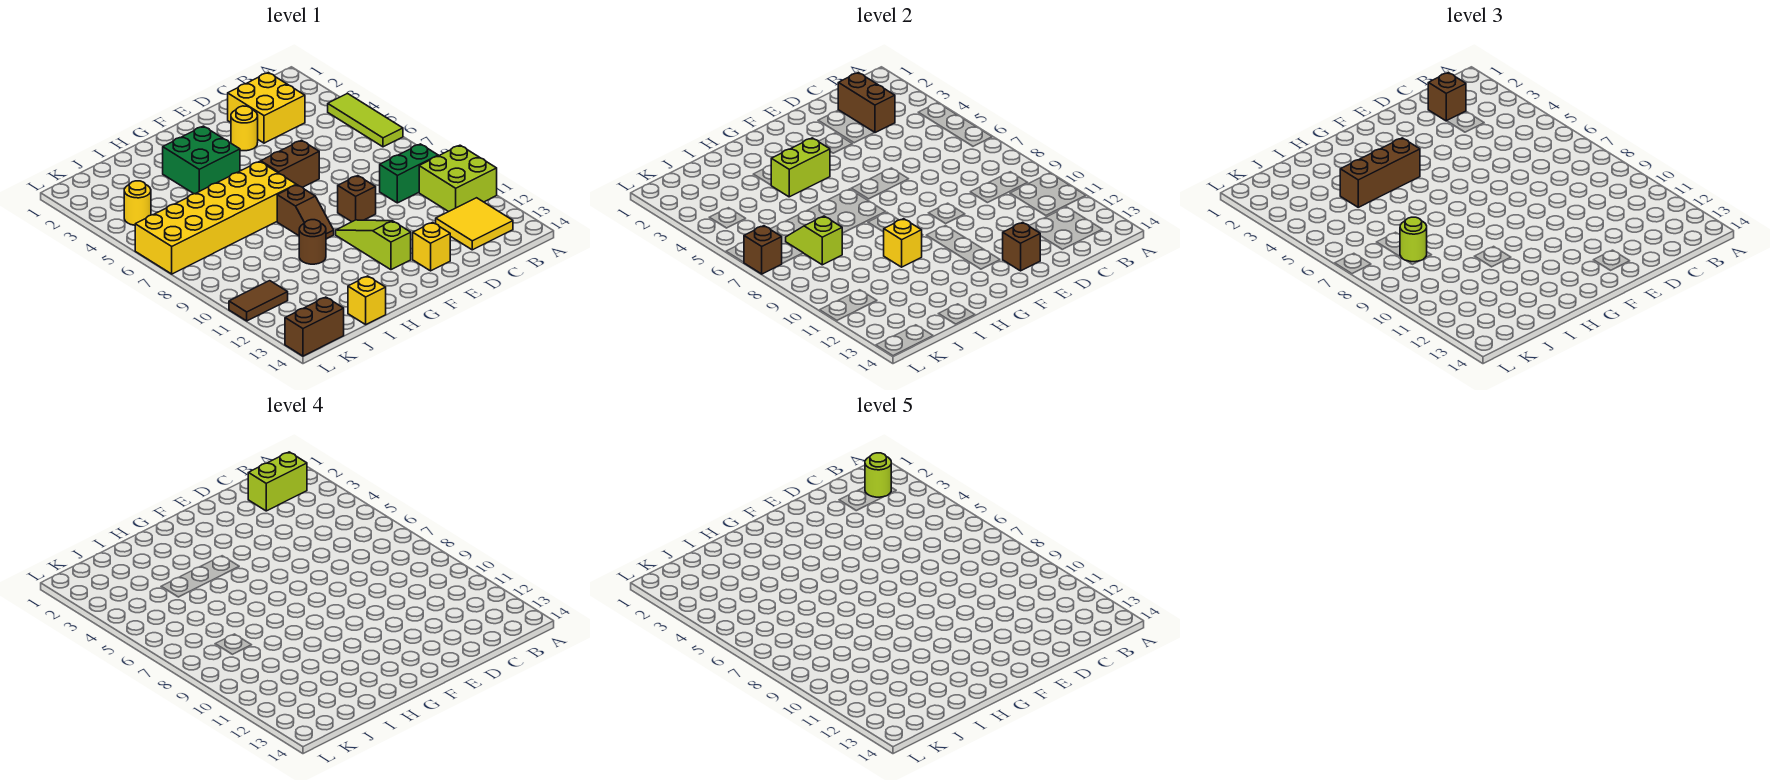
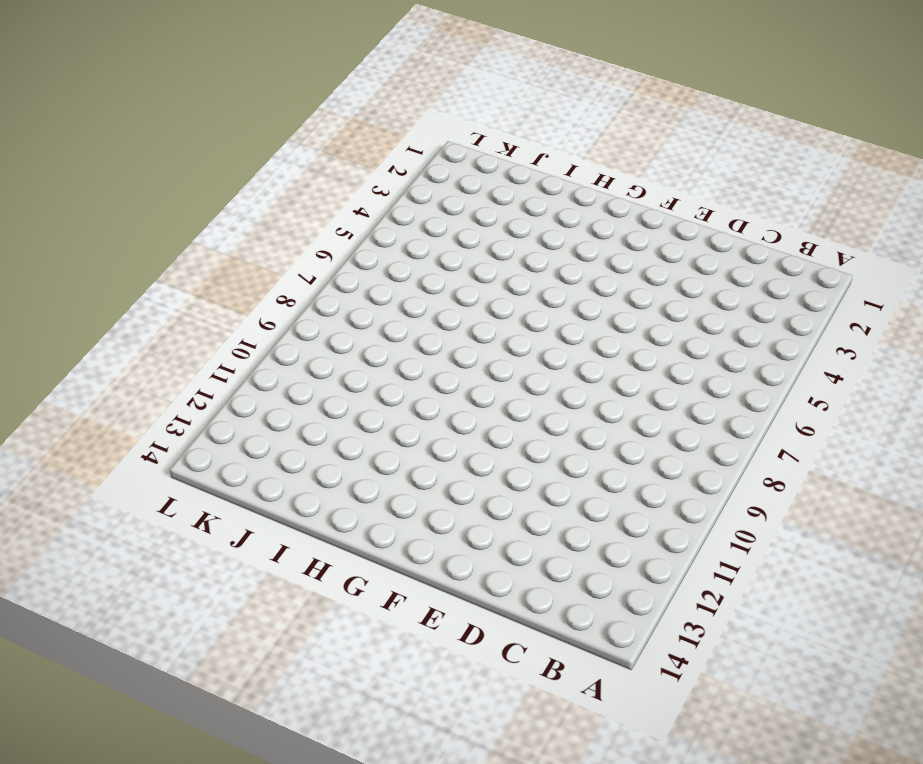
none -> lime 1x3 tile [328,94,403,147]
none -> lime 2x2 brick [419,145,497,212]
none -> green 1x2 brick [380,144,438,203]

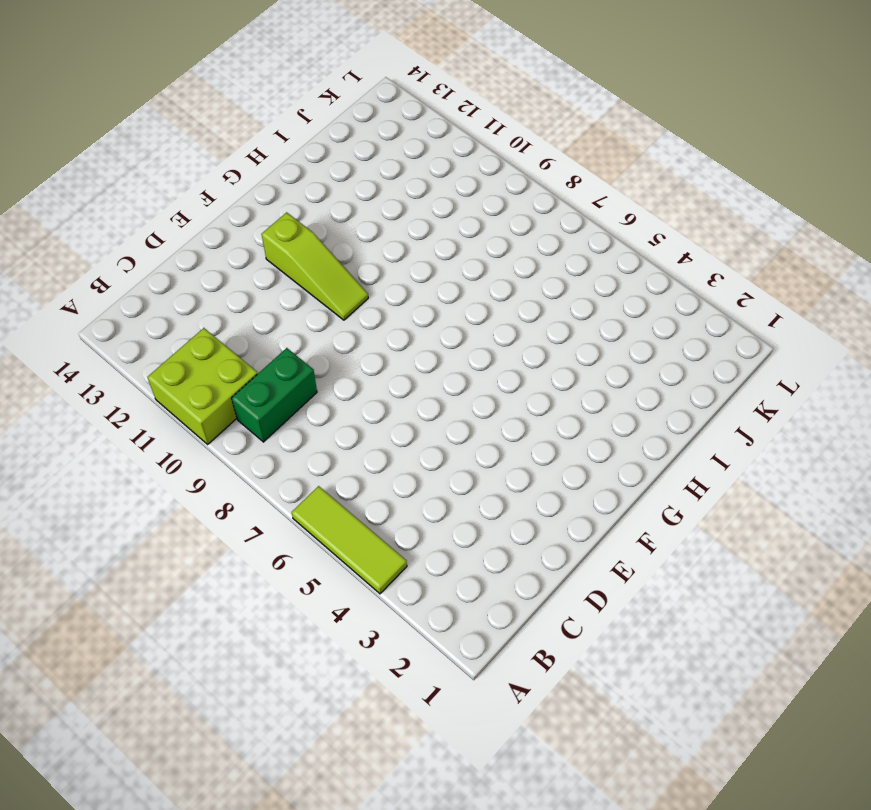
none -> yellow 2x2 tile [436,198,513,250]
none -> yellow 2x2 brick [228,72,305,143]
none -> yellow 1x1 round brick [231,106,258,151]

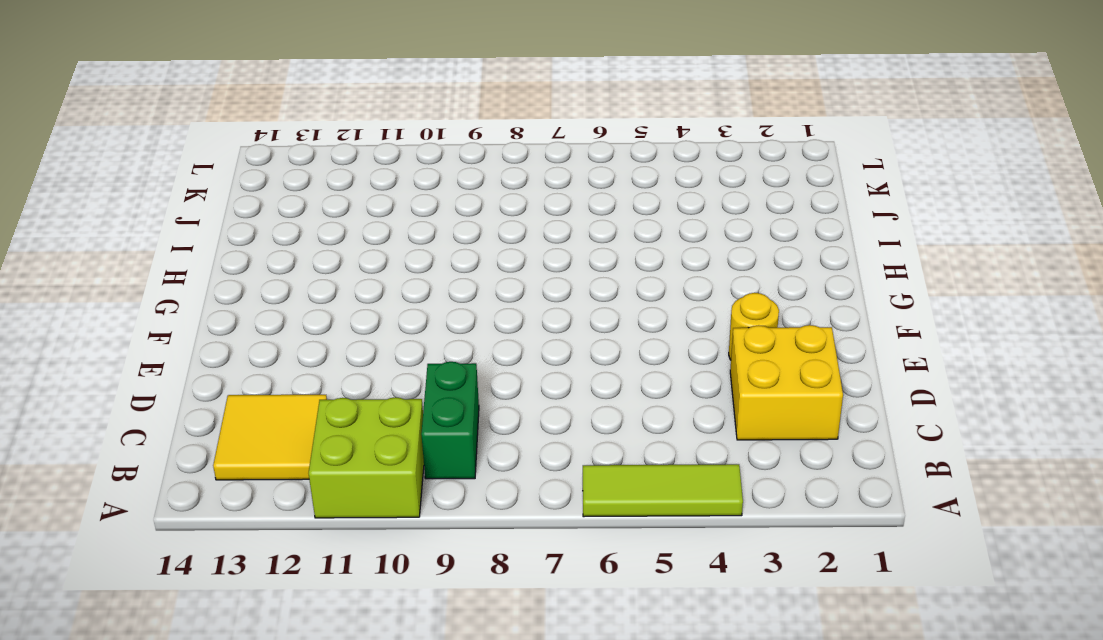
none -> brown 1x2 brick [261,140,319,187]
none -> brown 1x1 brick [338,176,376,222]
none -> yellow 1x1 brick [413,222,450,271]

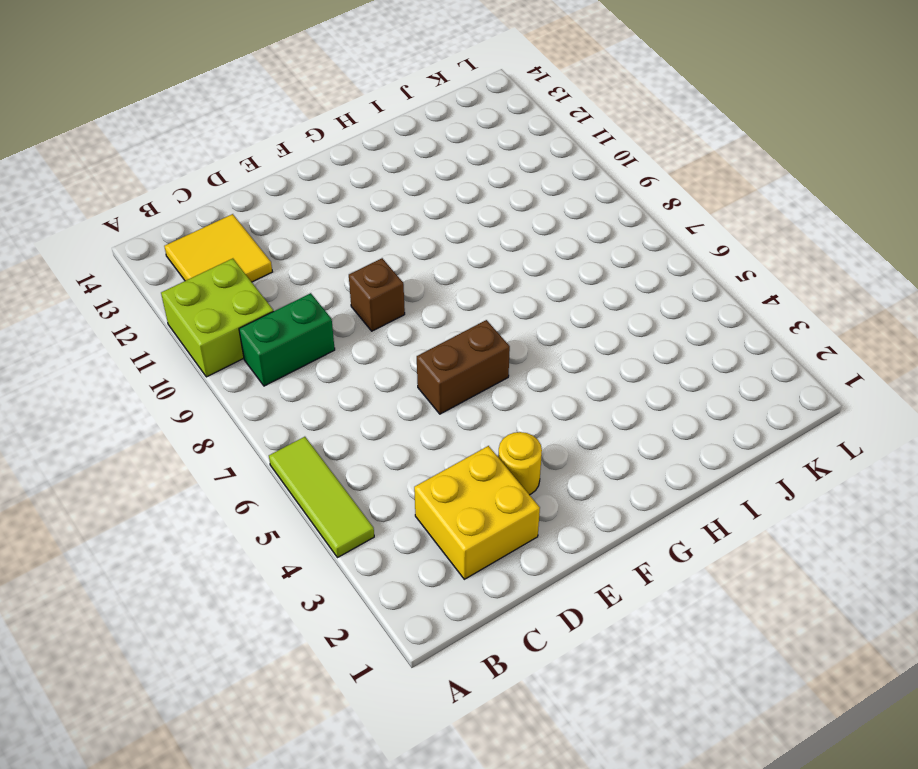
none -> yellow 1x1 brick [413,222,450,271]
none -> lime 1x3 slope [336,220,411,270]
none -> green 2x2 brick [163,126,240,194]

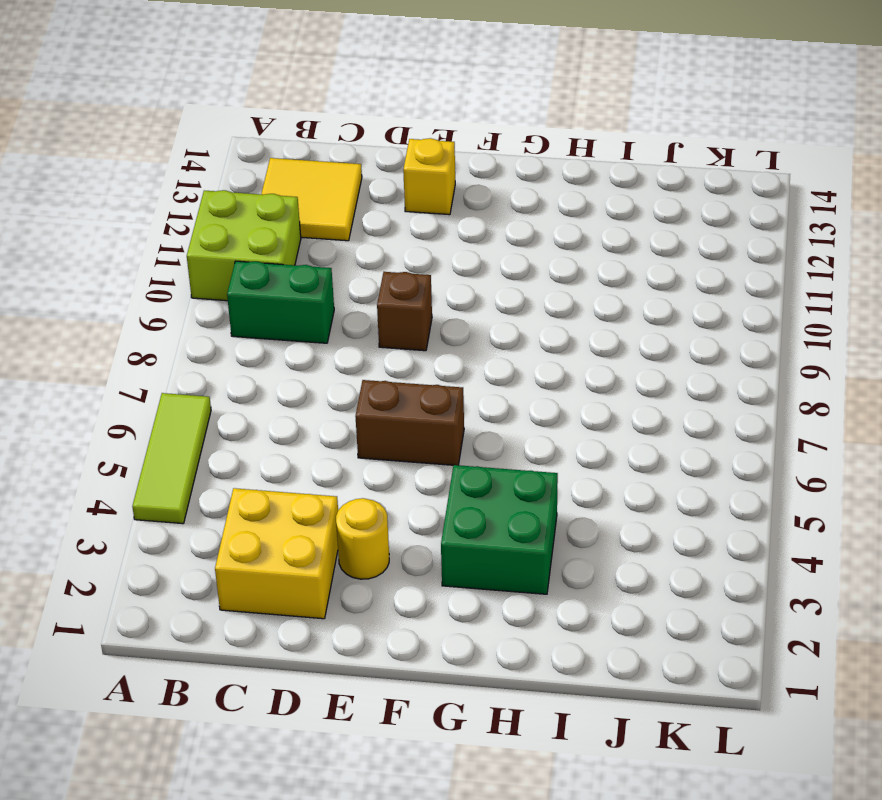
none -> lime 1x3 slope [336,220,411,270]
none -> yellow 2x6 brick [135,161,296,274]
none -> brown 1x2 slope [277,185,334,239]

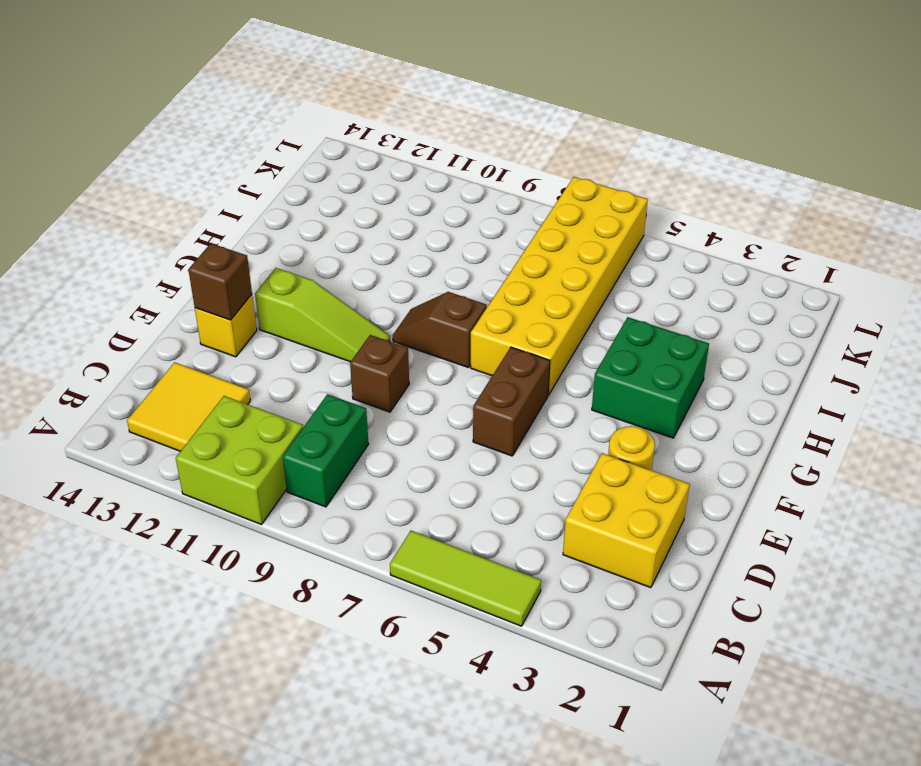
none -> brown 1x1 round brick [299,220,326,264]
none -> yellow 1x1 brick [348,276,386,324]
none -> yellow 1x1 round brick [124,181,151,225]

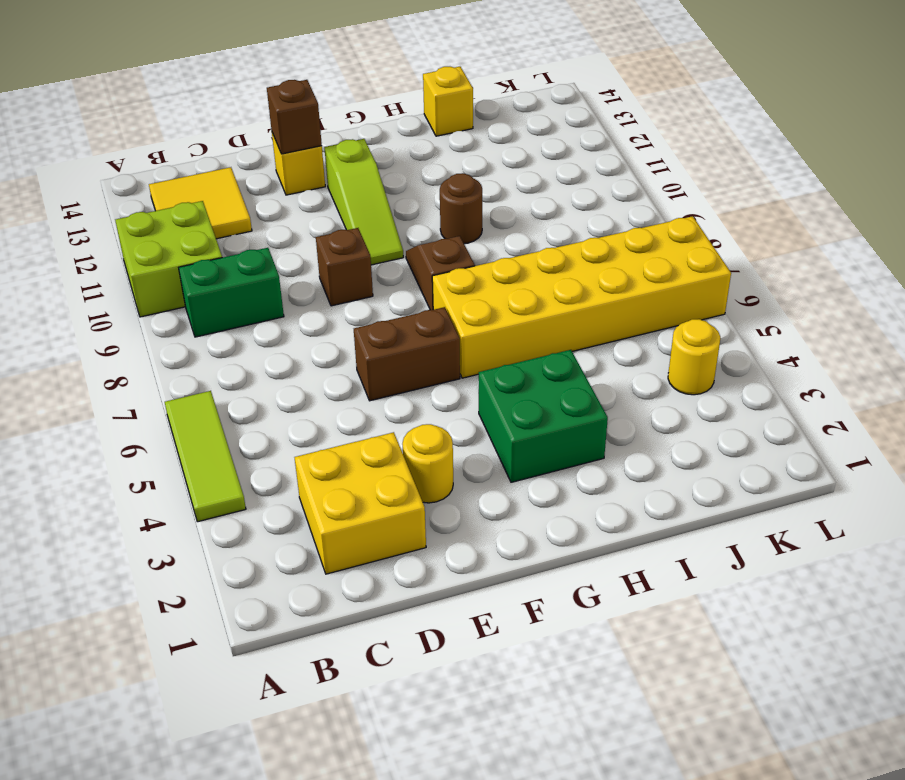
none -> brown 1x2 tile [229,281,288,321]
none -> brown 1x2 brick [285,297,344,356]
none -> brown 1x2 brick [838,72,895,133]

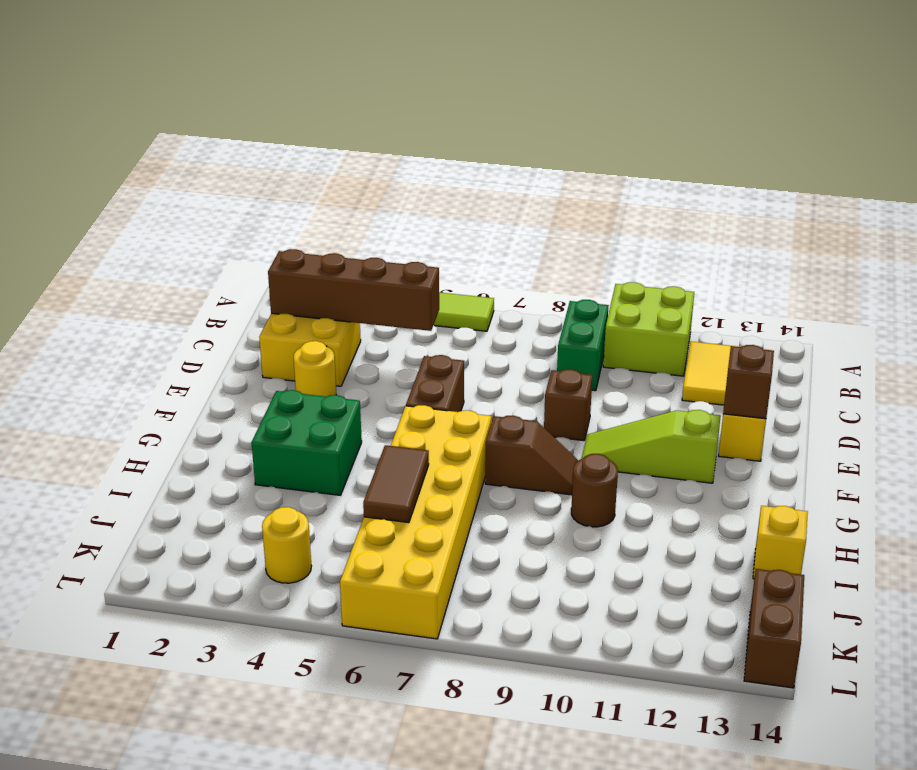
brown 1x4 brick [268,249,439,331] -> brown 1x2 brick [838,72,895,133]
brown 1x2 tile [363,445,429,523] -> brown 1x2 tile moved to [229,281,288,321]
none -> lime 1x2 brick [771,138,830,197]
none -> yellow 1x1 brick [884,219,922,267]
none -> lime 1x2 slope [786,216,842,265]

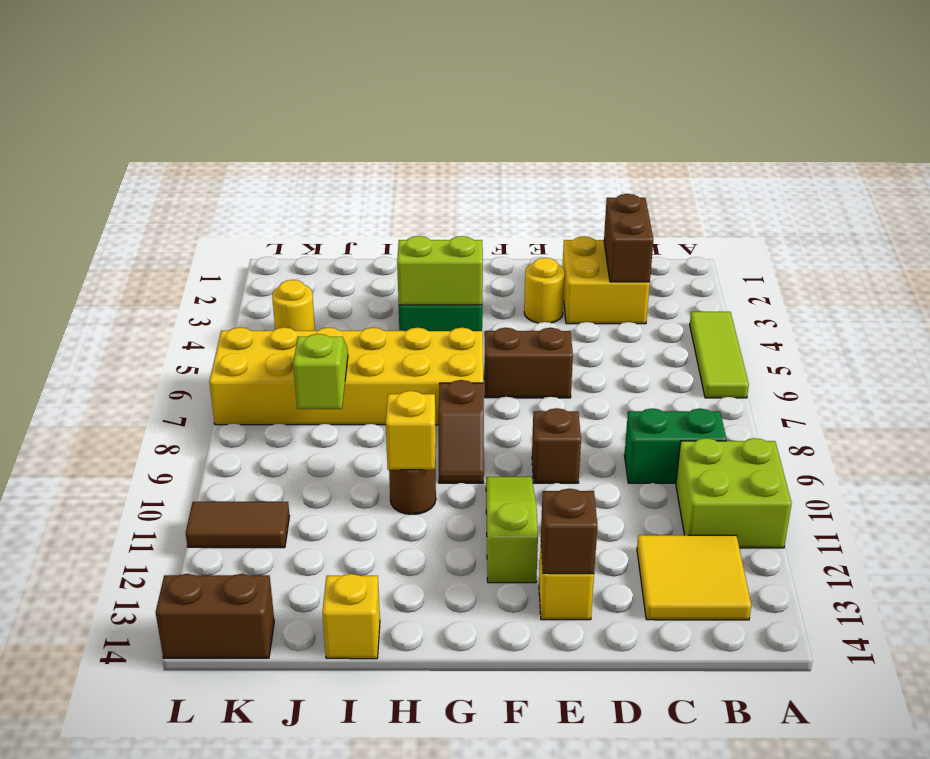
none -> brown 1x1 brick [744,226,782,274]
none -> brown 1x1 brick [1428,72,1466,121]
none -> brown 1x3 brick [1340,138,1420,207]

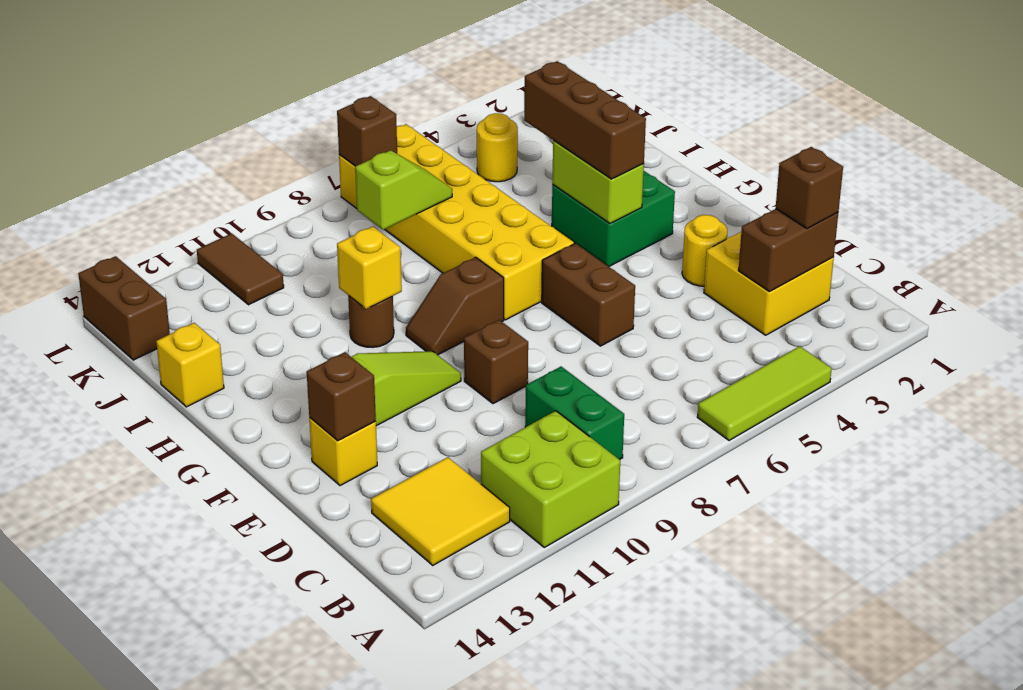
none -> lime 1x1 round brick [1400,217,1427,262]
none -> lime 1x2 brick [248,452,307,511]
none -> lime 1x1 round brick [865,453,891,497]

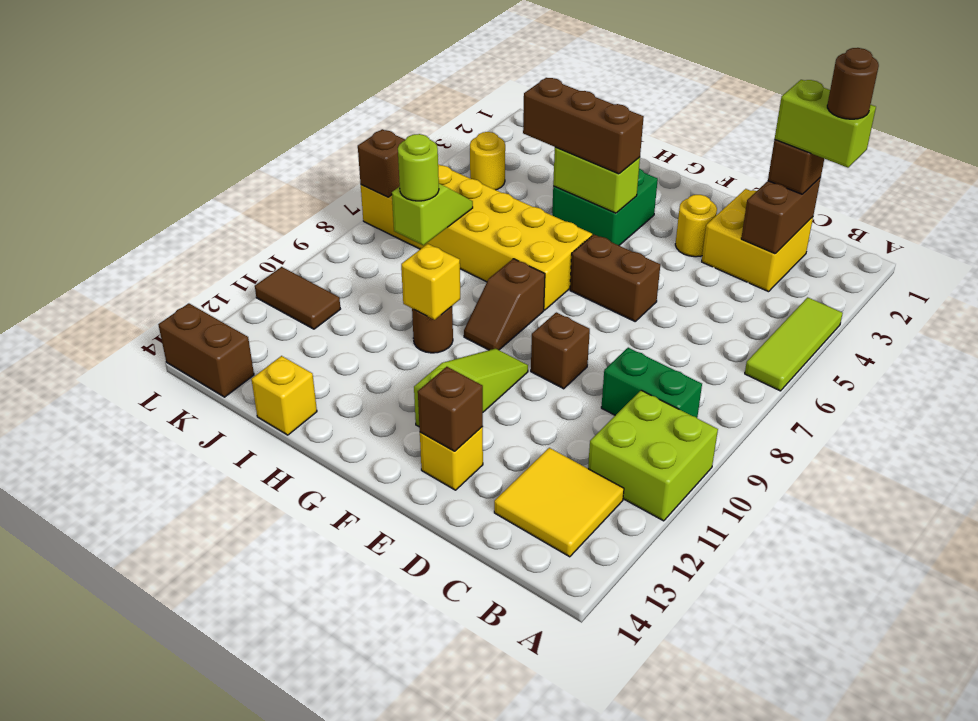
brown 1x1 round brick [827,48,879,119] -> lime 1x1 round brick [865,453,891,497]

